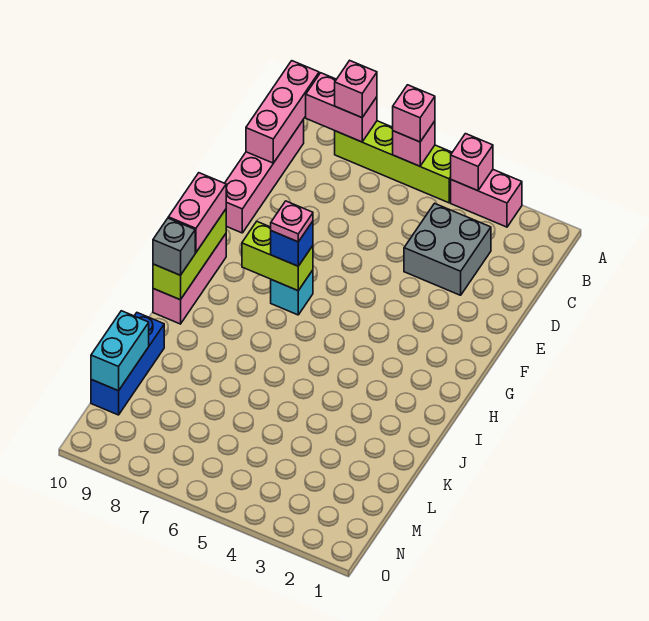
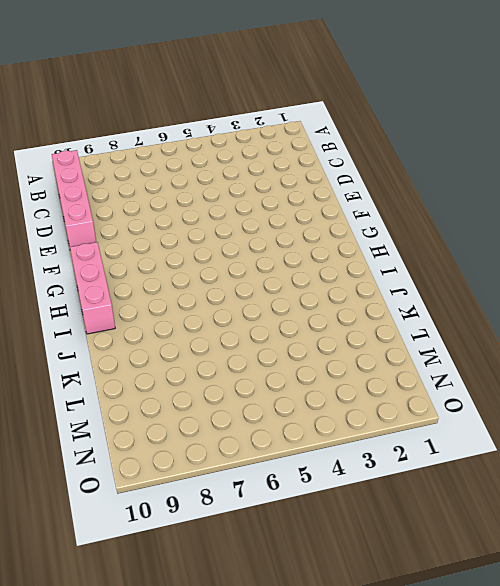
none -> pink 1x2 brick [451,170,522,227]
none -> lime 1x4 brick [335,121,452,203]
none -> grey 2x2 brick [404,203,491,295]

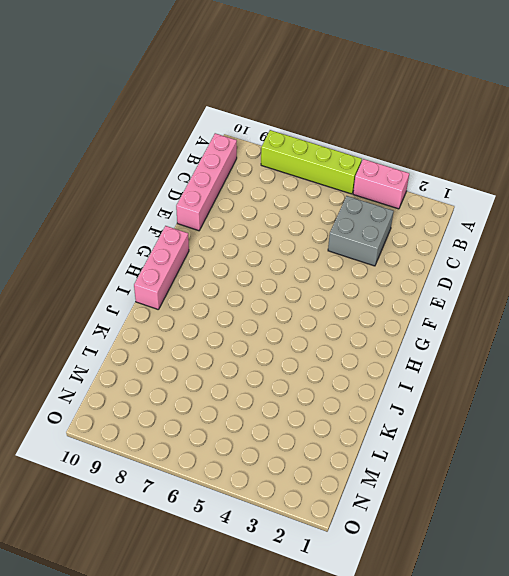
none -> cyan 1x1 brick [271,270,313,315]
none -> blue 1x3 brick [91,313,164,415]
none -> pink 1x1 brick [451,134,493,191]

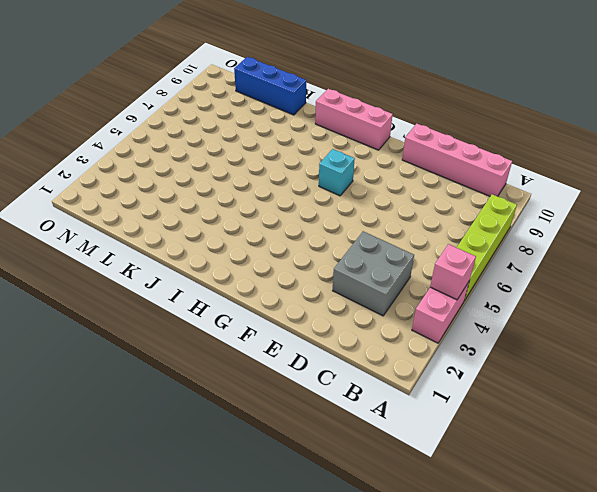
none -> pink 1x1 brick [393,121,435,166]
none -> pink 1x2 brick [305,73,377,142]
none -> pink 1x3 brick [246,61,319,163]

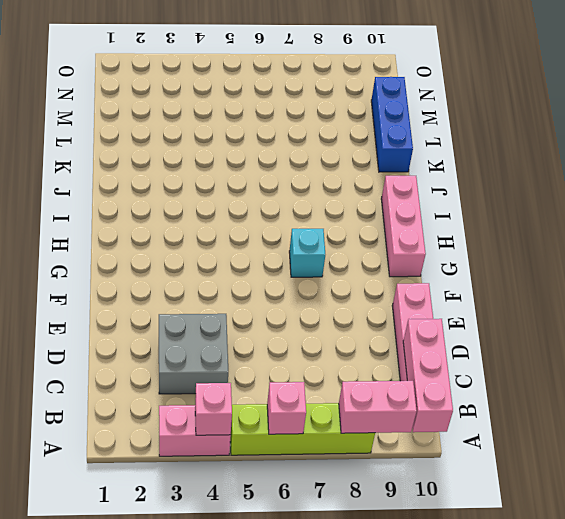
none -> lime 1x2 brick [242,221,313,291]
none -> lime 1x3 brick [153,209,226,300]
none -> cyan 1x2 brick [91,311,149,391]

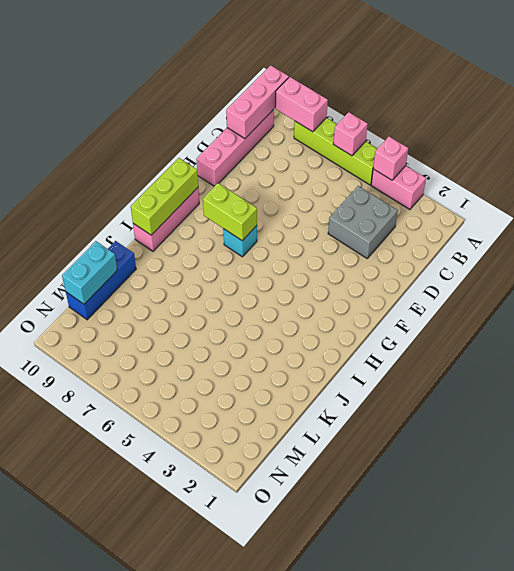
none -> pink 1x1 brick [393,85,435,142]
none -> pink 1x1 brick [335,60,377,118]
none -> blue 1x1 brick [271,221,313,266]

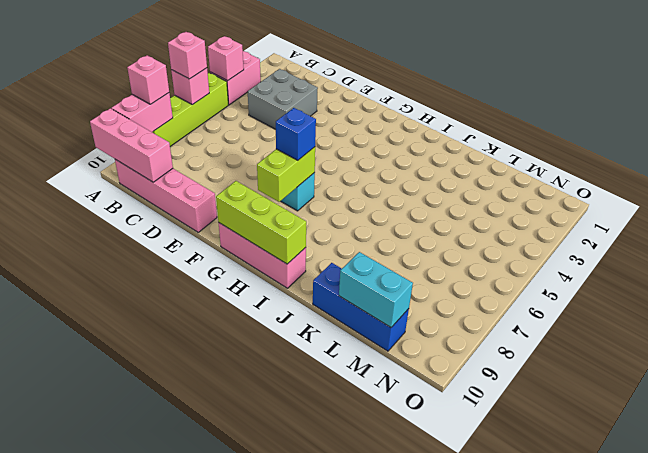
none -> pink 1x2 brick [168,173,226,252]
none -> grey 1x1 brick [153,218,195,275]
none -> pink 1x1 plate [271,201,313,242]

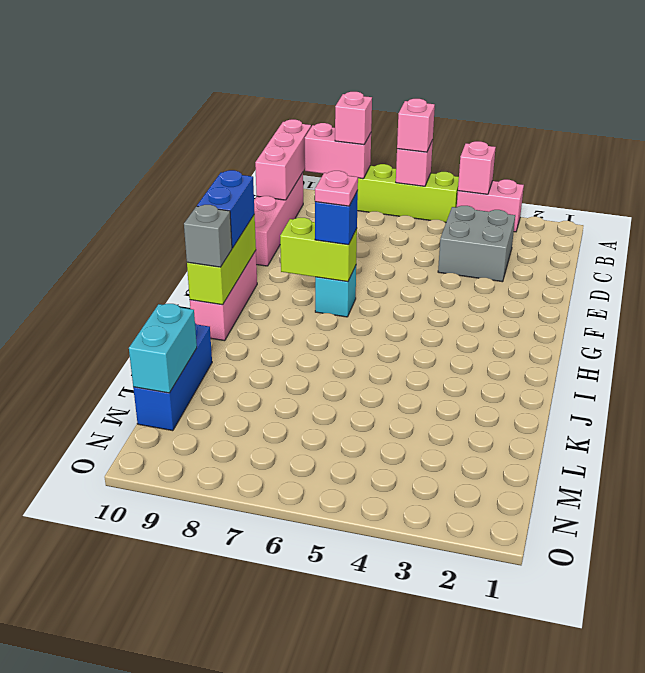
blue 1x2 brick [197,170,255,248] -> pink 1x2 brick [168,173,226,252]

